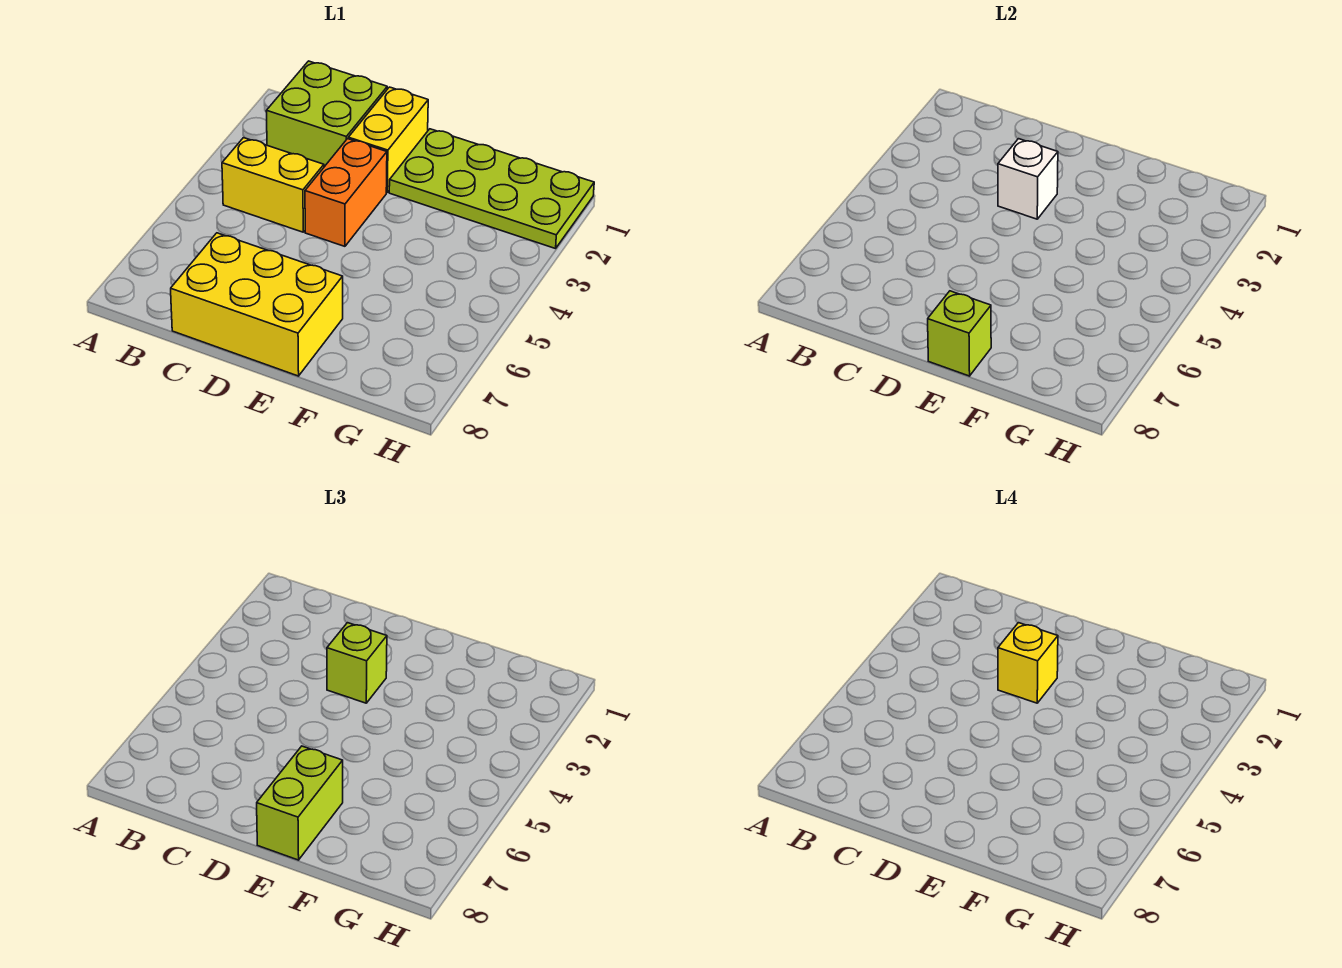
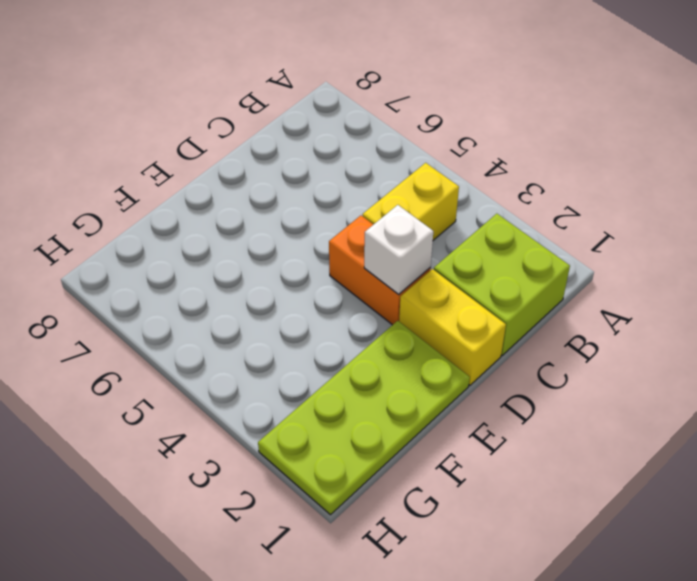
none -> yellow 2x3 brick [171,233,343,376]
none -> lime 1x1 brick [928,291,991,376]

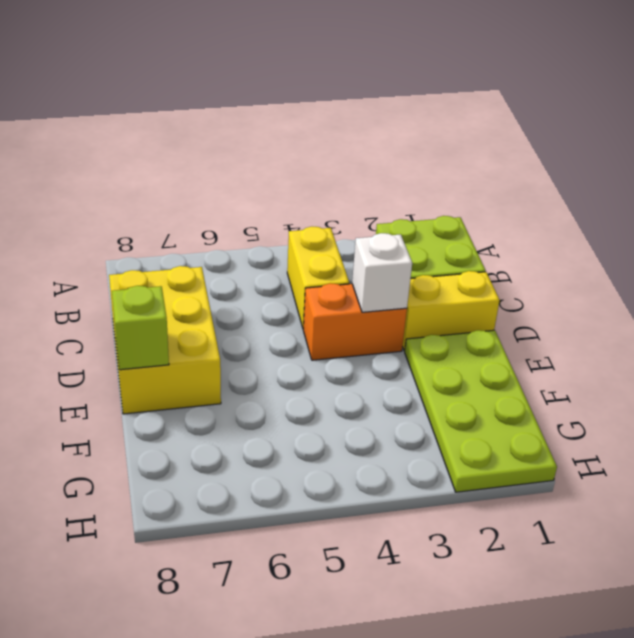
none -> lime 1x1 brick [327,623,387,703]
none -> lime 1x2 brick [257,746,343,860]

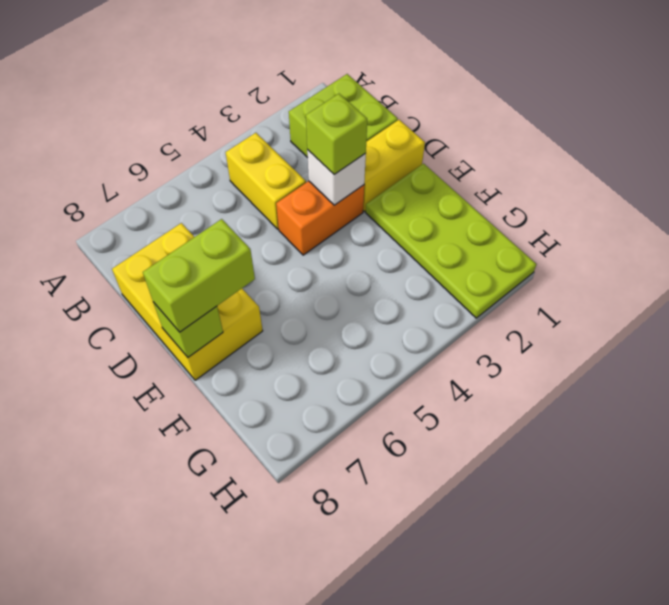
none -> yellow 1x1 brick [998,623,1058,703]

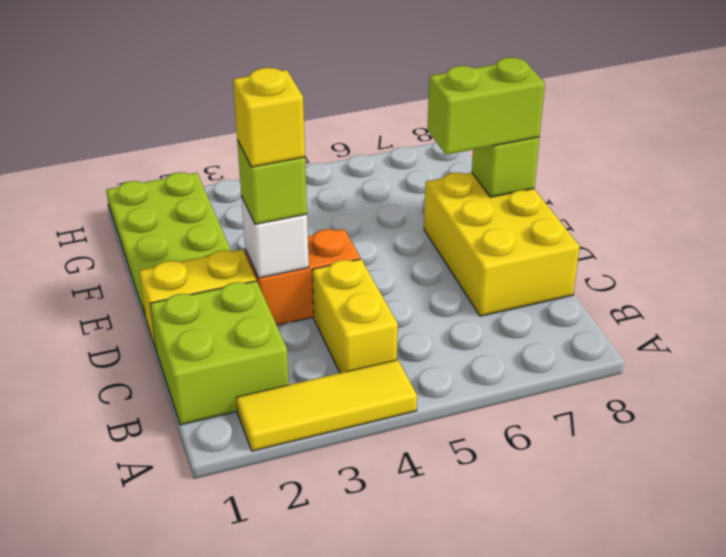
yellow 1x3 tile [236,360,417,451] -> none

